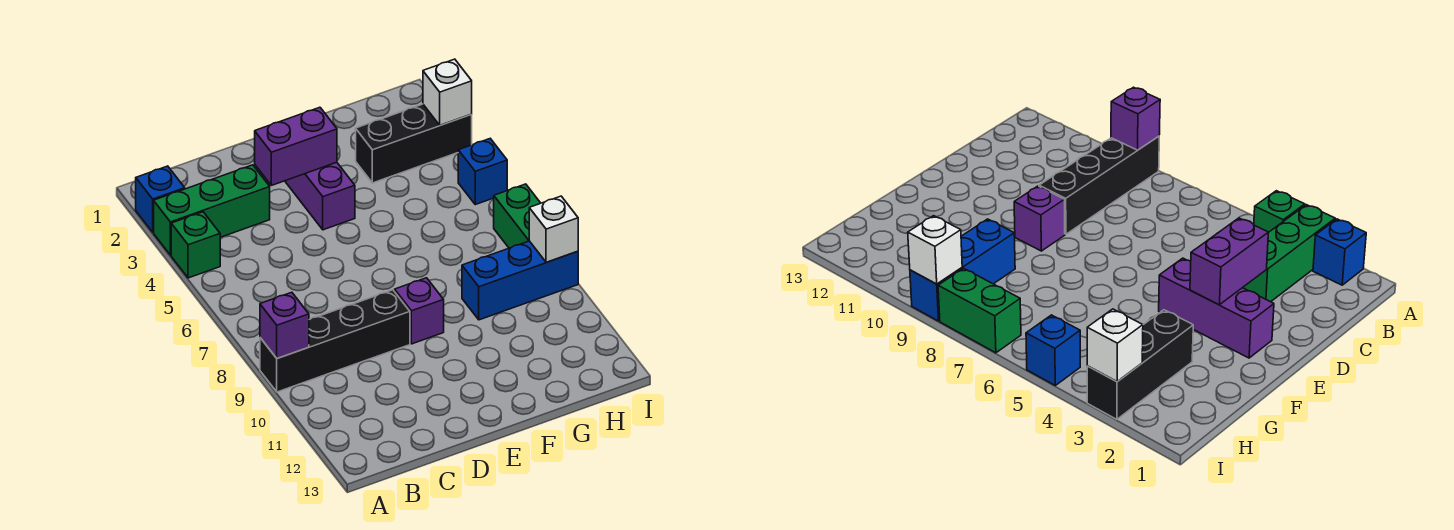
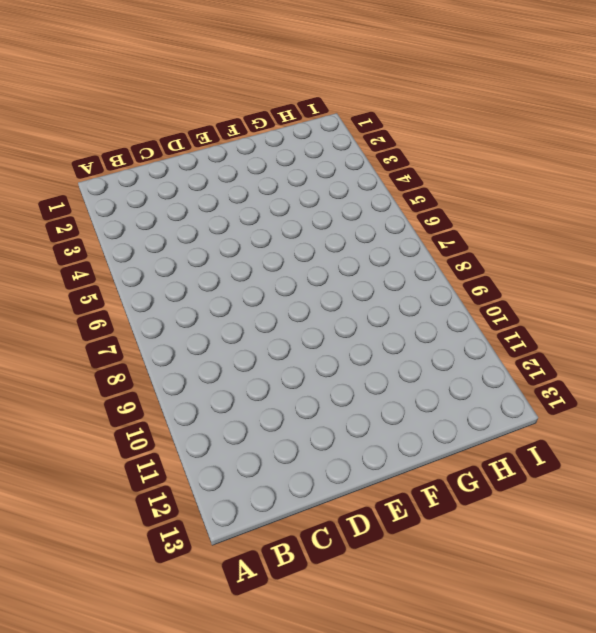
none -> blue 1x1 brick [136,166,185,232]
none -> green 1x3 brick [154,165,270,255]
none -> green 1x1 brick [171,212,220,278]

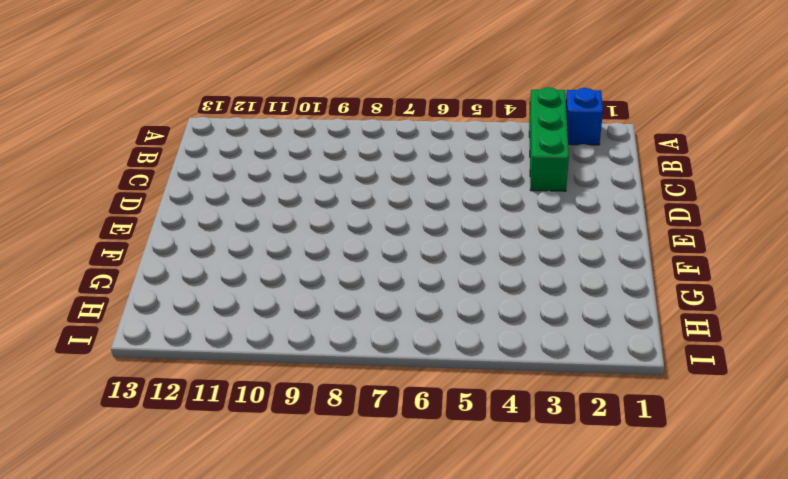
none -> green 1x1 brick [171,212,220,278]
none -> black 1x4 brick [260,290,410,392]
none -> purple 1x3 brick [285,162,355,230]

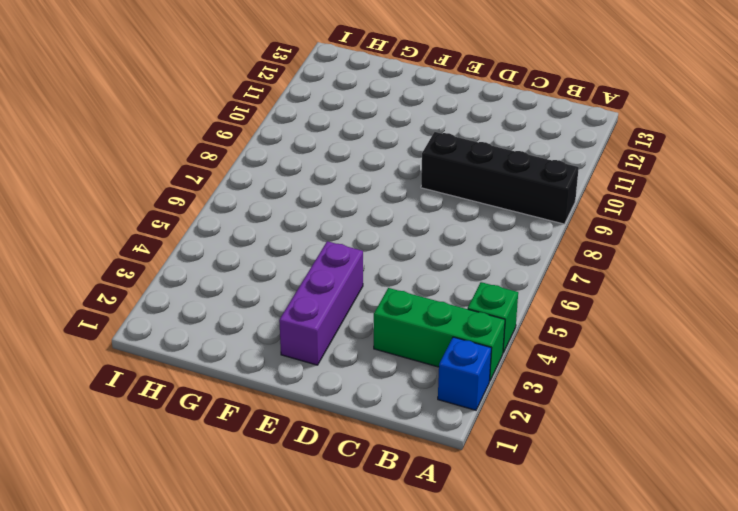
none -> purple 1x1 brick [395,278,444,344]
none -> black 1x3 brick [356,104,472,183]
none -> blue 1x3 brick [462,241,578,320]

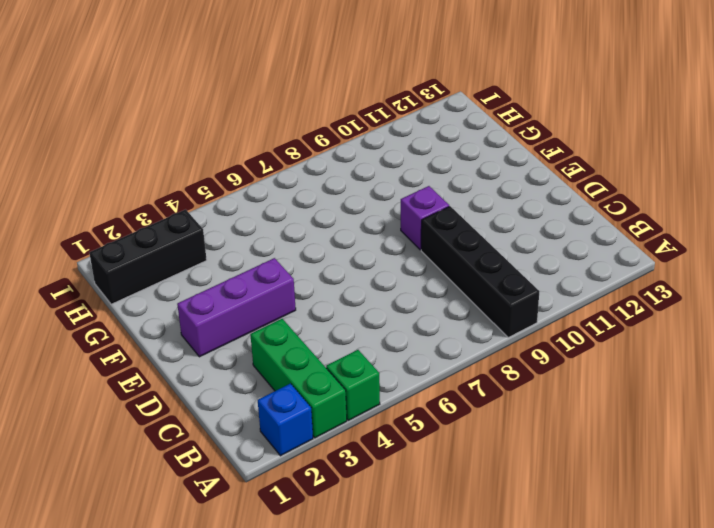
black 1x3 brick [89,210,207,304] -> black 1x3 brick turned to [356,104,472,183]
none -> blue 1x3 brick [462,241,578,320]
none -> blue 1x1 brick [458,139,507,205]
none -> green 1x2 brick [494,184,540,248]

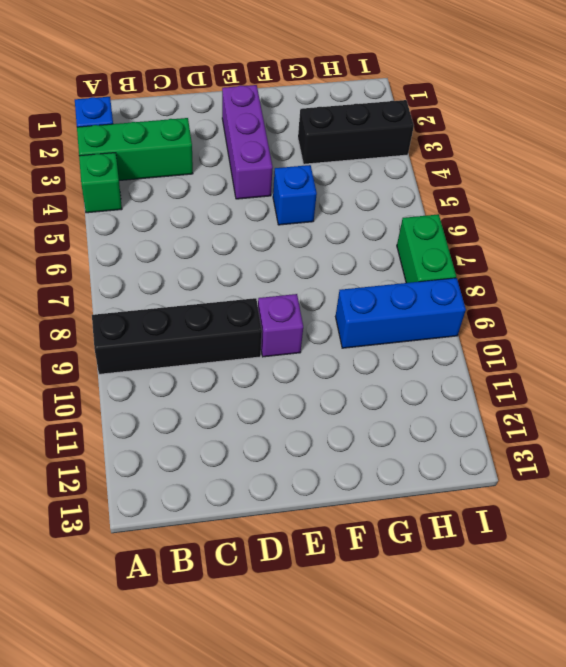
blue 1x1 brick [273,165,317,225] -> blue 1x1 brick moved to [458,139,507,205]
none -> purple 1x1 brick [260,292,309,359]
none -> purple 1x2 brick [255,107,337,185]
none -> white 1x1 brick [423,59,472,125]

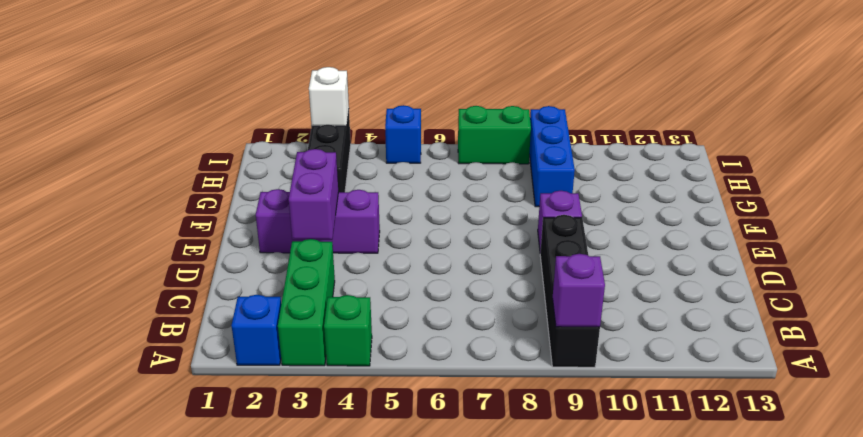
none -> white 1x1 brick [529,196,578,262]

